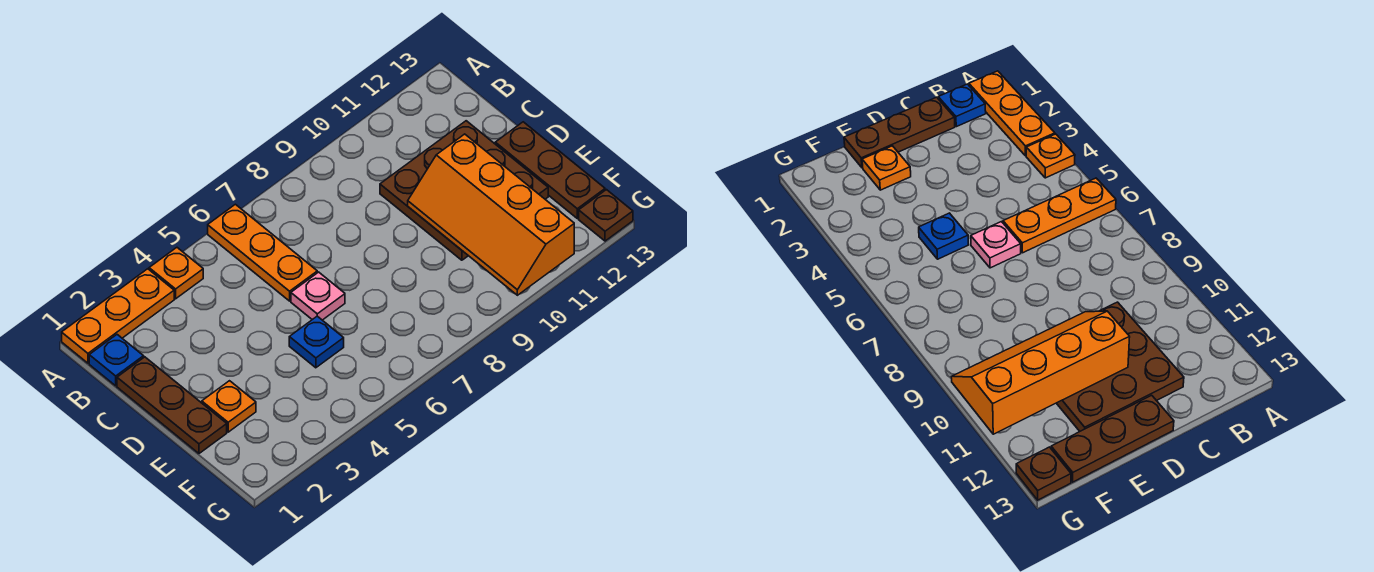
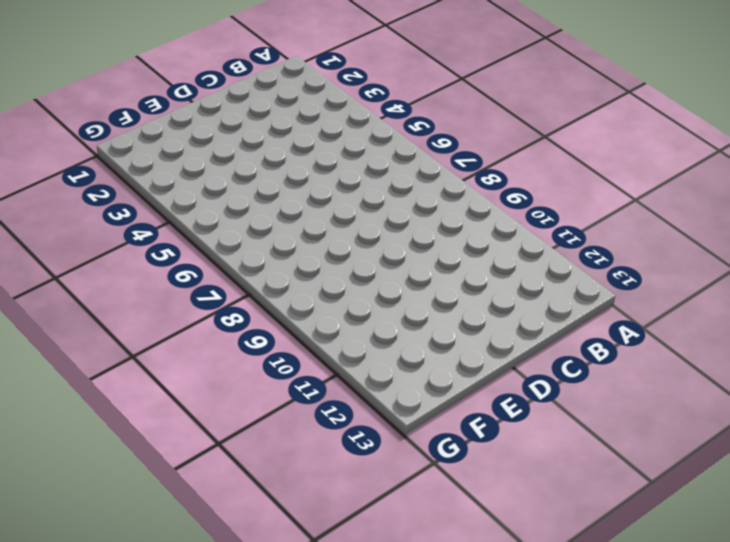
none -> orange 1x3 plate [62,269,174,363]
none -> orange 1x1 plate [149,248,203,299]
none -> orange 1x3 plate [208,204,317,301]

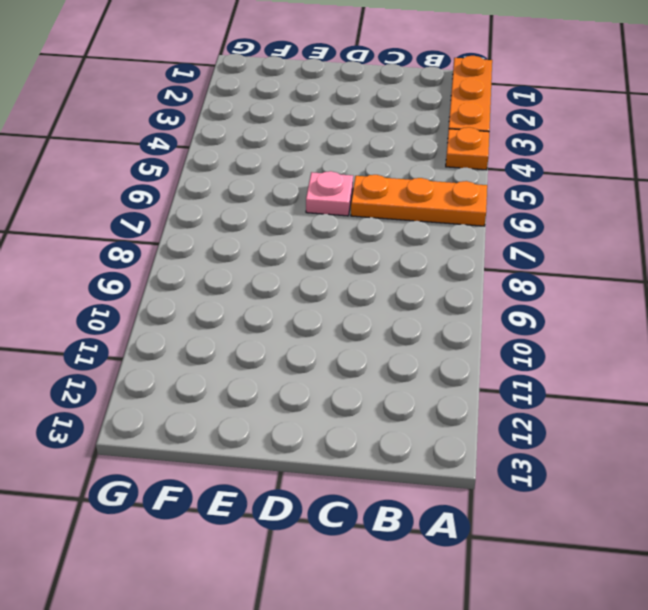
none -> blue 1x1 plate [89,335,144,386]
none -> brown 1x3 plate [117,357,227,453]
none -> brown 3x3 plate [380,121,548,260]

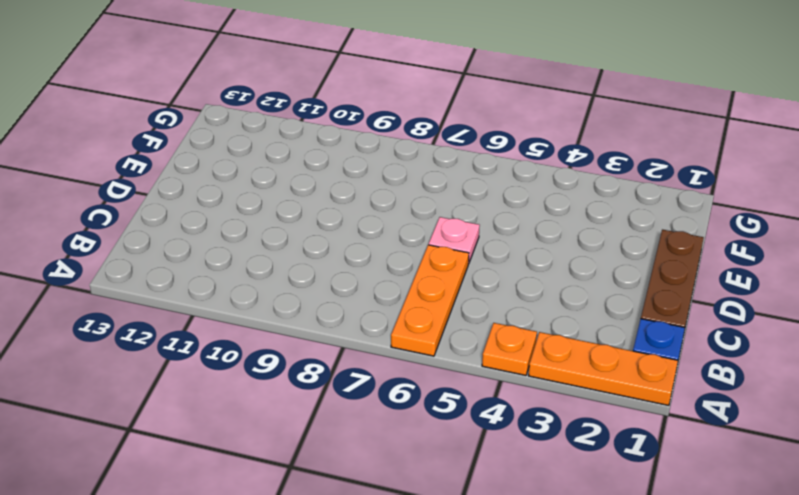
none -> brown 3x3 plate [380,121,548,260]
none -> brown 1x3 plate [495,122,605,218]
none -> orange 1x1 plate [202,381,256,432]

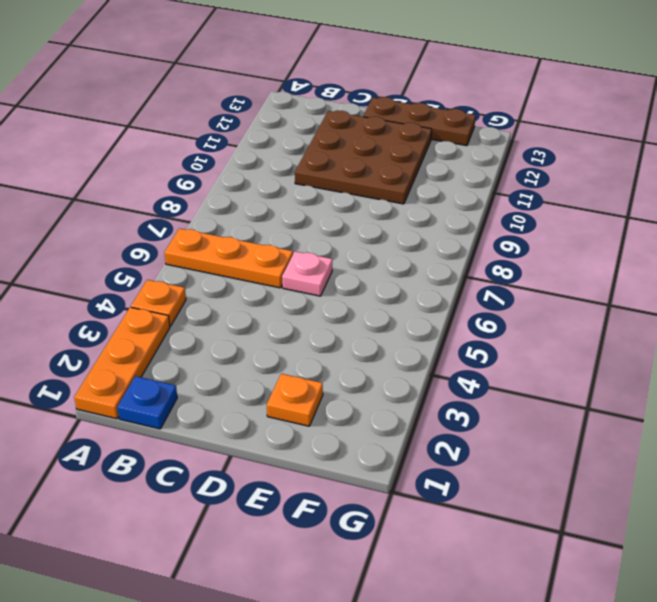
none -> brown 1x3 plate [117,357,227,453]
none -> blue 1x1 plate [289,316,344,368]
none -> brown 1x1 plate [579,190,633,241]

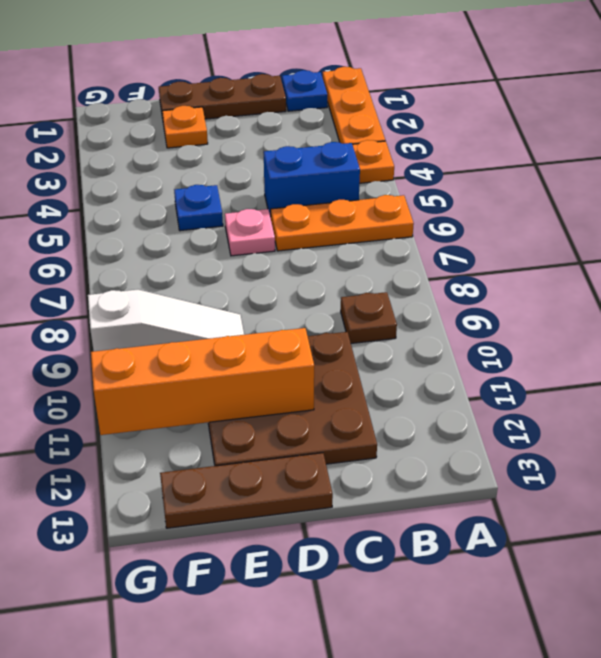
blue 1x2 brick [264,142,360,218] -> none
brown 1x1 plate [341,292,397,343] -> brown 1x1 plate moved to [579,190,633,241]
white 1x3 slope [88,290,244,351] -> none

